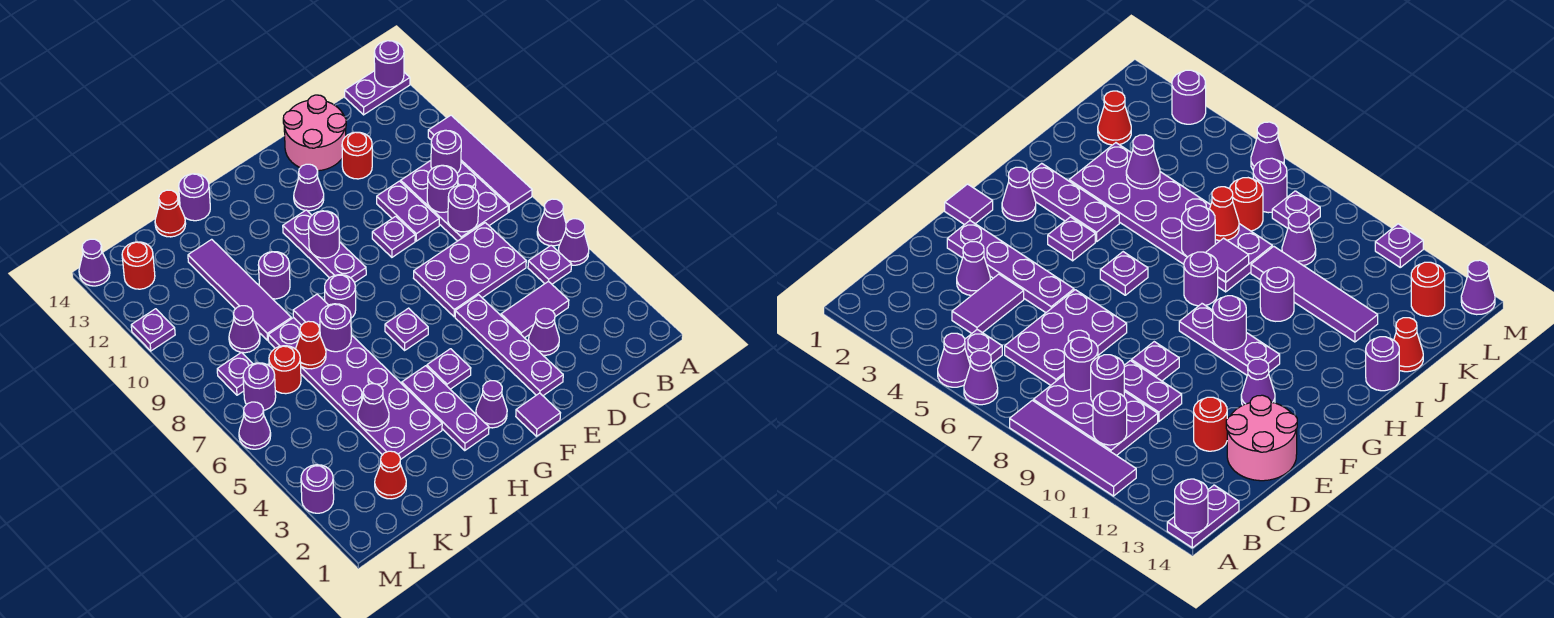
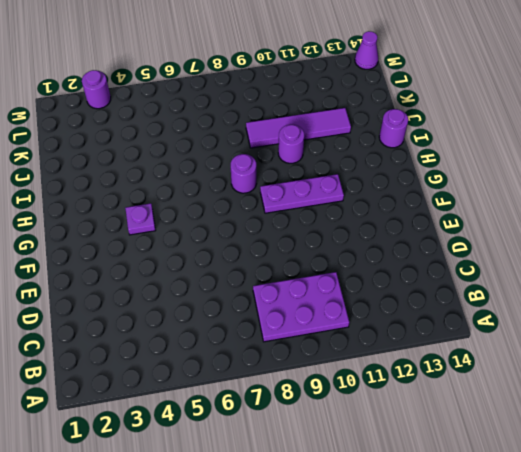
none -> purple 1x1 cone [559,219,589,265]
none -> purple 1x1 cone [537,199,566,246]
none -> purple 1x4 tile [428,115,532,212]
none -> purple 1x2 plate [345,71,410,115]

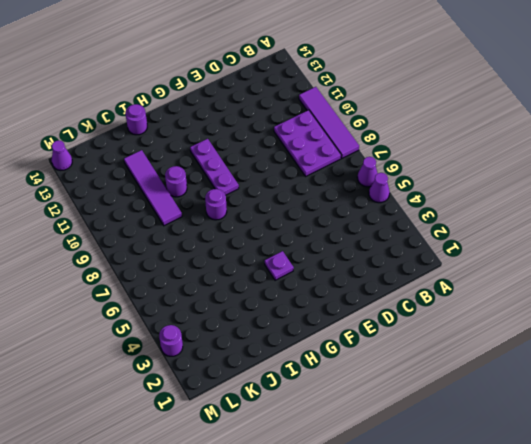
none -> purple 1x2 plate [345,71,410,115]
none -> purple 1x1 plate [528,245,572,284]
none -> purple 1x2 tile [501,281,569,338]
none -> purple 2x3 plate [414,223,526,317]

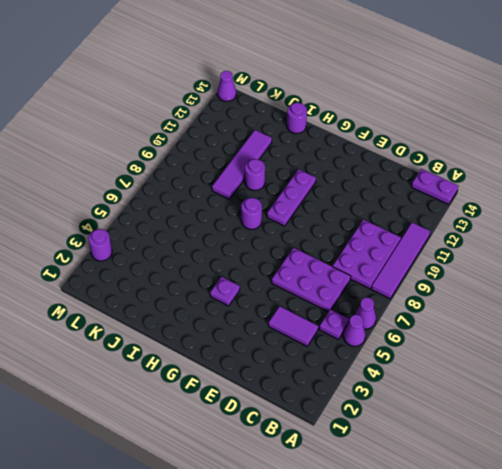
none -> purple 1x1 cone [529,308,559,355]
none -> purple 1x2 plate [377,181,439,241]
none -> red 1x1 round brick [342,132,372,179]
none -> pink 2x2 round brick [283,95,346,171]

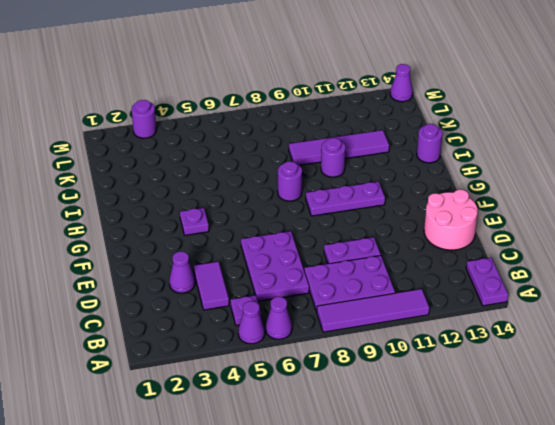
none -> red 1x1 round brick [342,132,372,179]
none -> purple 1x4 plate [455,295,563,396]
none -> purple 1x1 plate [372,216,415,257]
none -> purple 1x1 tile [516,393,560,436]

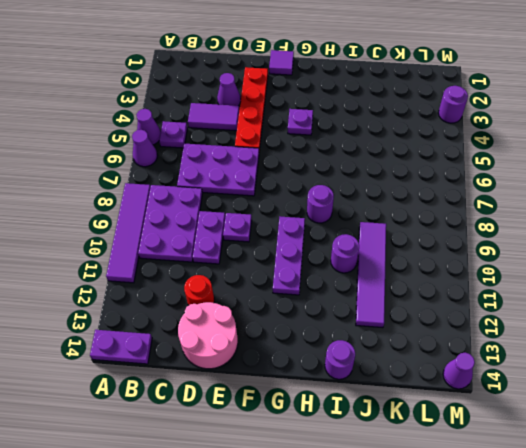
red 1x4 plate [235,67,268,150] -> purple 1x4 plate [455,295,563,396]
none -> purple 1x1 cone [294,164,324,211]
none -> purple 1x1 cone [476,381,507,428]
none -> purple 1x1 plate [385,308,428,350]
none -> purple 1x3 plate [402,366,489,450]

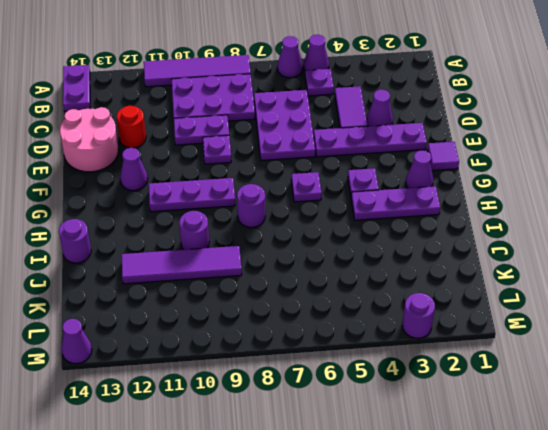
none -> purple 2x6 plate [268,318,442,460]
none -> red 1x1 cone [155,190,186,237]
none -> red 1x1 cone [375,451,406,499]
none -> red 1x1 round brick [269,346,301,394]

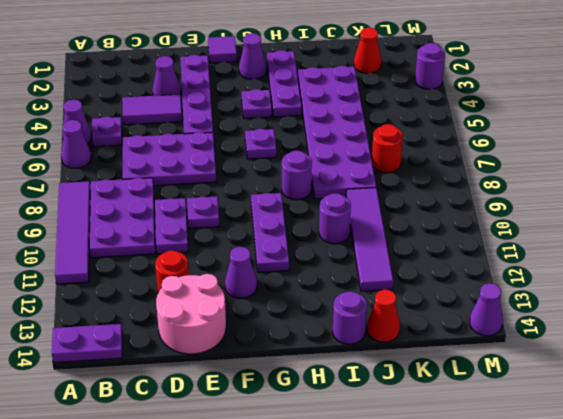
none -> purple 1x1 cone [229,306,260,353]
none -> purple 1x1 round brick [243,363,276,410]
none -> purple 1x1 plate [217,352,253,395]
none -> red 1x1 round brick [122,242,155,289]

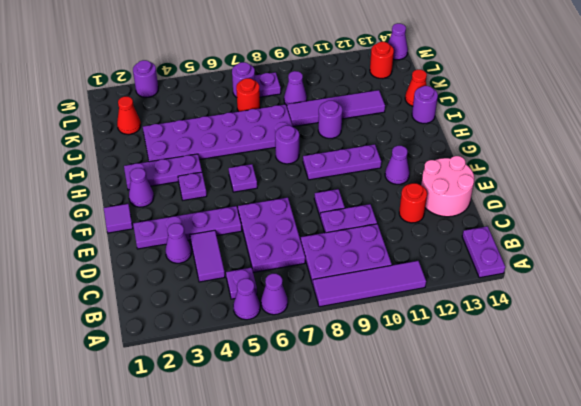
none -> purple 1x1 cone [239,402,271,449]
none -> purple 1x1 plate [131,309,175,351]
none -> purple 1x1 round brick [374,41,404,87]
none -> purple 1x1 round brick [431,130,461,173]

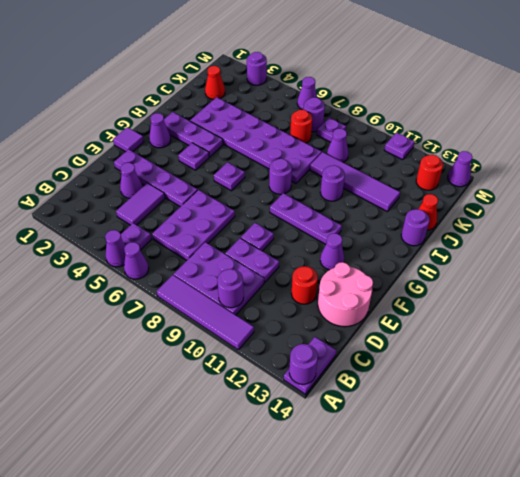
none -> purple 1x1 round brick [448,185,479,232]
none -> purple 1x1 round brick [427,165,458,212]
none -> purple 1x1 round brick [308,211,339,258]
none -> purple 1x1 round brick [320,304,351,352]

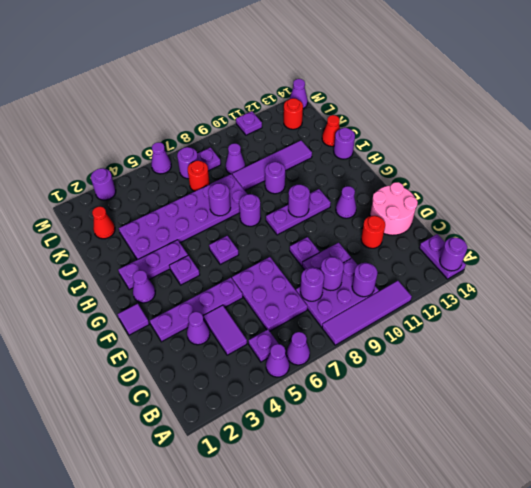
none -> purple 1x1 tile [293,294,328,328]
none -> purple 1x1 cone [358,384,389,431]
none -> red 1x1 cone [296,321,326,369]

